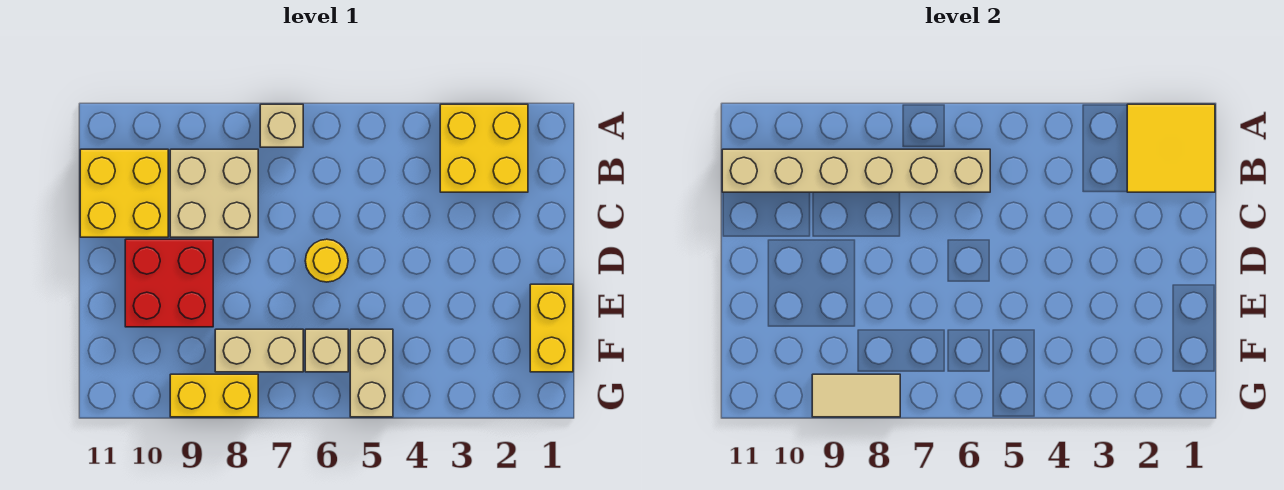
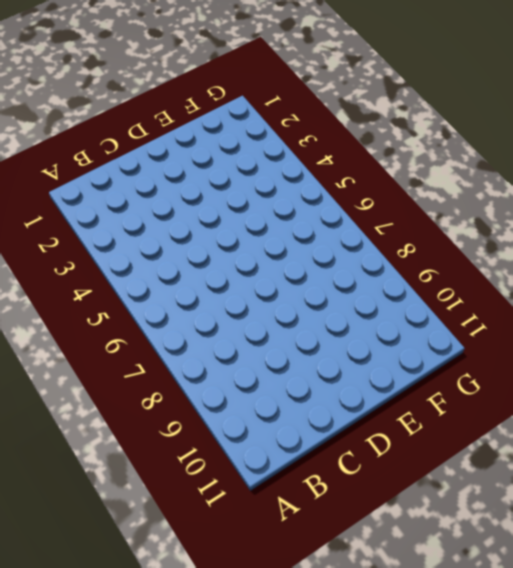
none -> yellow 2x2 brick [440,104,528,192]
none -> tan 1x1 brick [260,104,303,147]
none -> tan 2x2 brick [170,149,258,237]

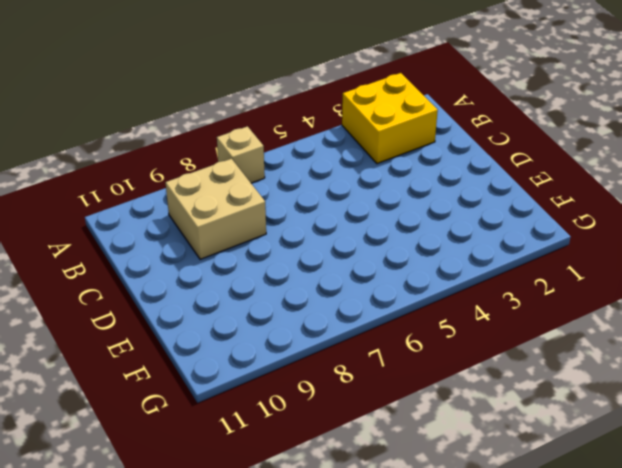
none -> yellow 2x2 brick [80,149,168,237]
none -> yellow 1x1 round brick [305,239,348,282]
none -> red 2x2 brick [125,239,213,327]

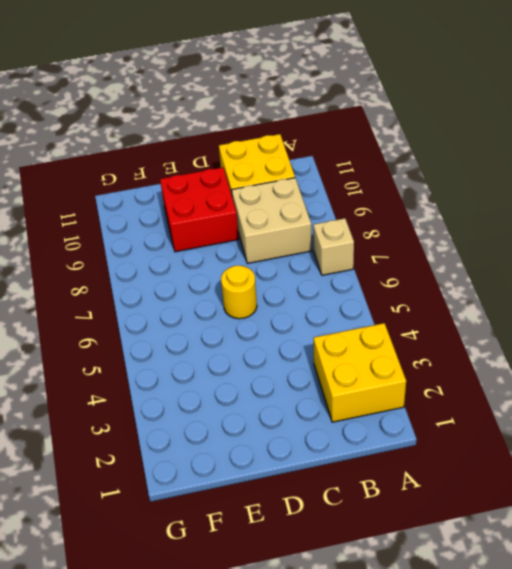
none -> yellow 1x2 brick [530,284,573,372]
none -> tan 1x2 brick [350,329,393,417]
none -> tan 1x1 brick [305,329,348,372]

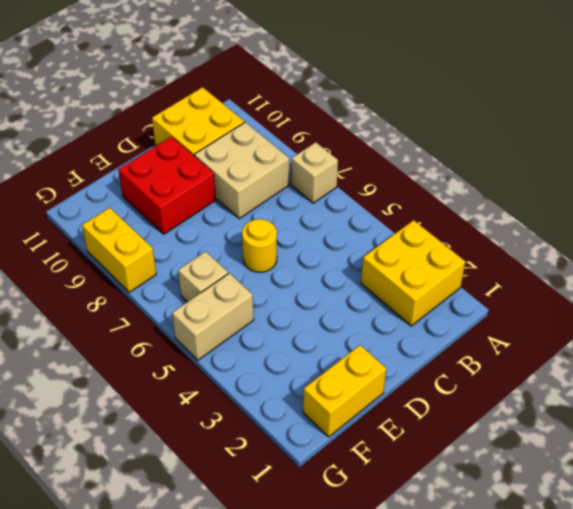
none -> tan 1x2 brick [215,329,303,372]
none -> yellow 2x2 tile [1127,104,1215,192]
none -> tan 1x6 brick [722,149,990,192]

